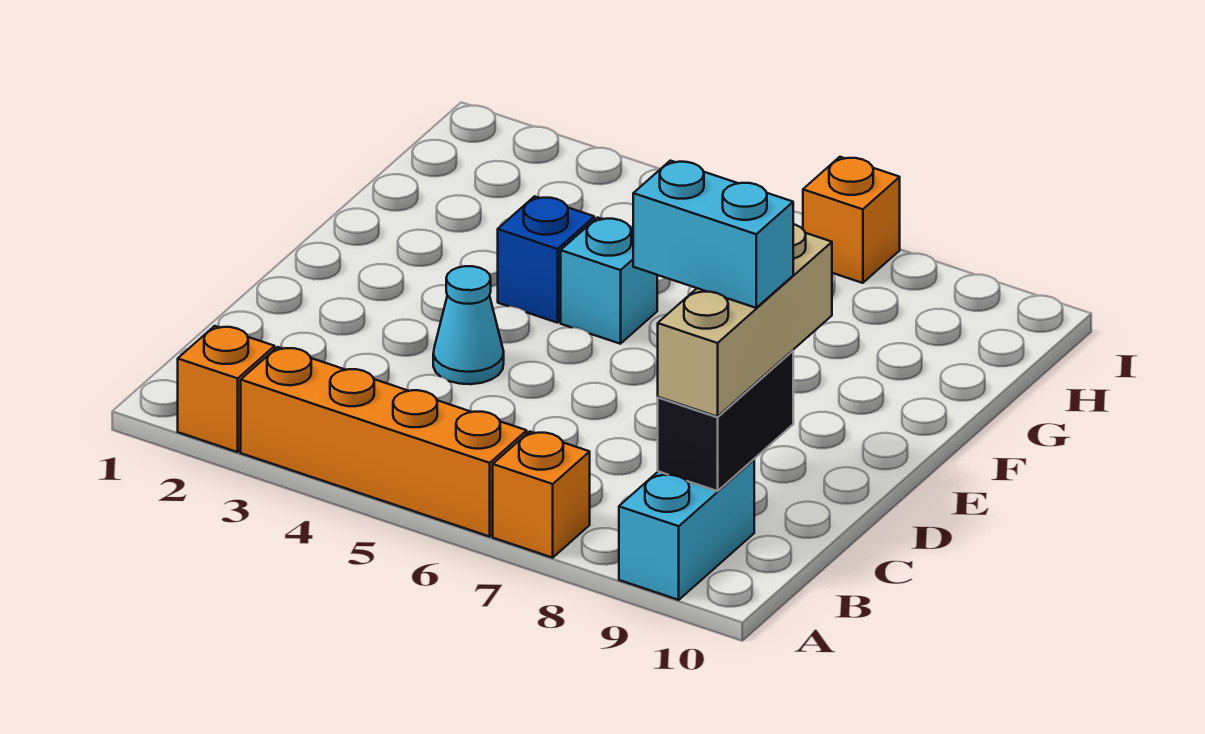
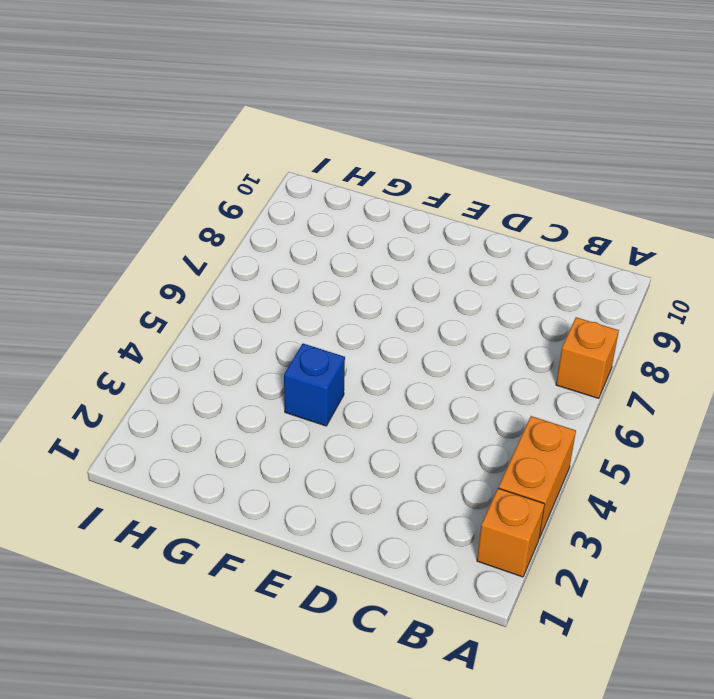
orange 1x2 brick [499,416,576,538] -> orange 1x4 brick [241,347,527,537]
none -> cyan 1x2 brick [619,459,754,600]
none -> cyan 1x1 cone [433,266,504,384]

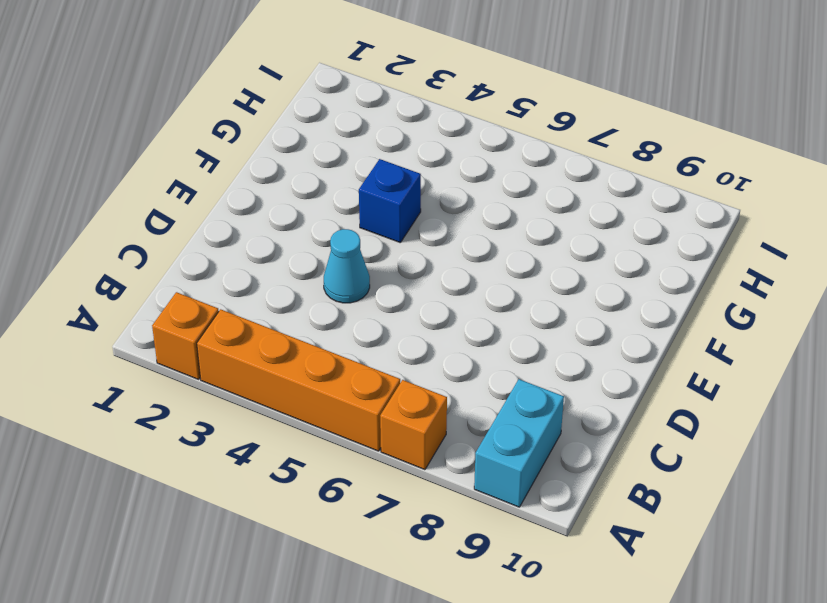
none -> cyan 1x1 brick [561,218,657,344]
none -> orange 1x1 brick [803,157,900,283]

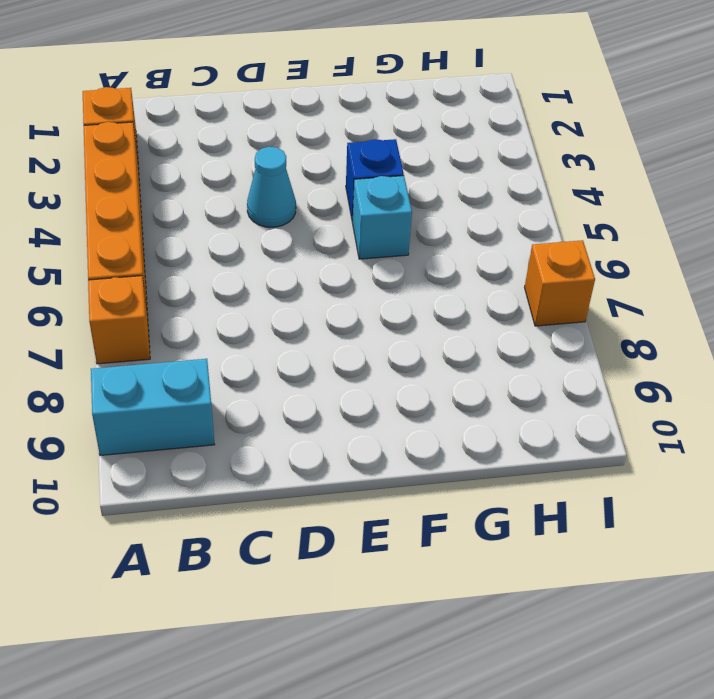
none -> black 1x2 brick [658,350,793,491]
none -> tan 1x3 brick [658,224,832,417]

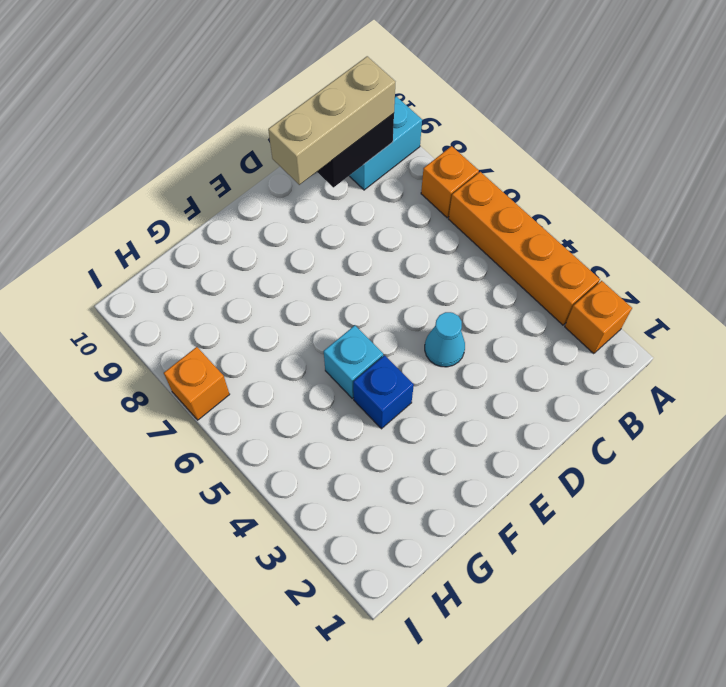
none -> cyan 1x2 brick [633,161,793,308]

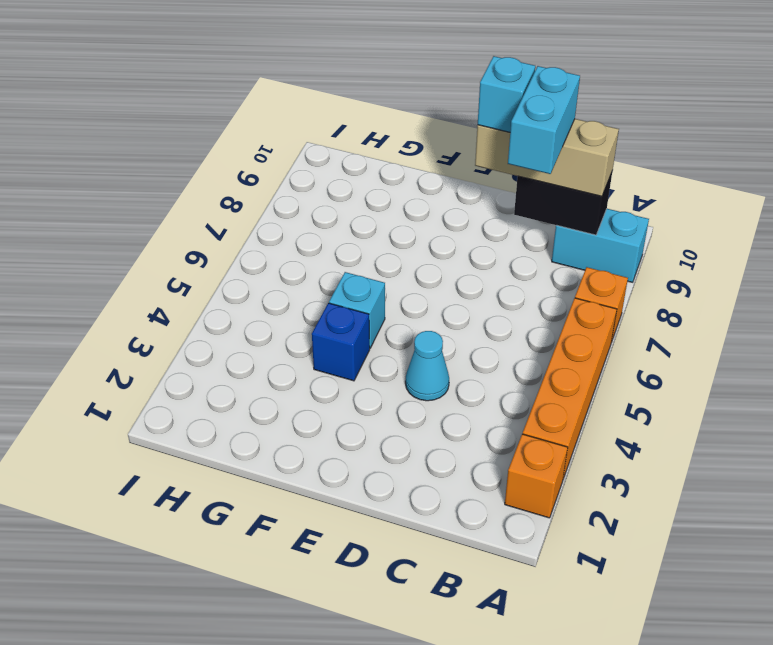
cyan 1x1 brick [478,56,535,132] -> none
none -> orange 1x1 brick [803,157,900,283]

